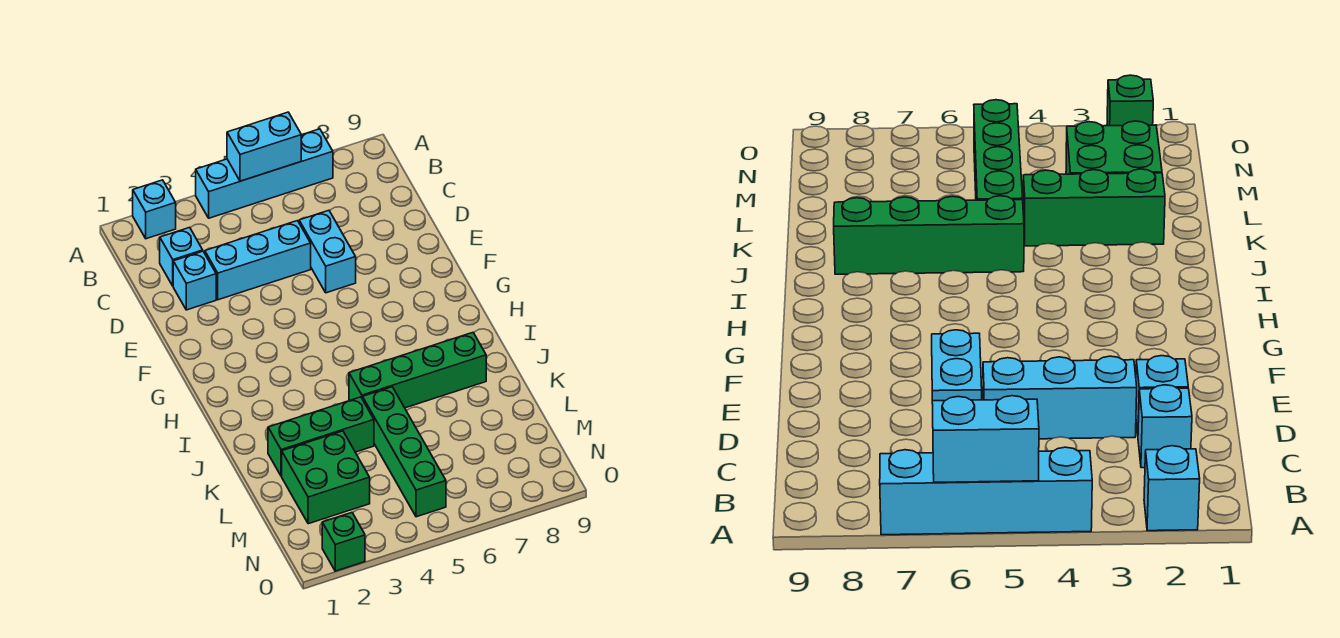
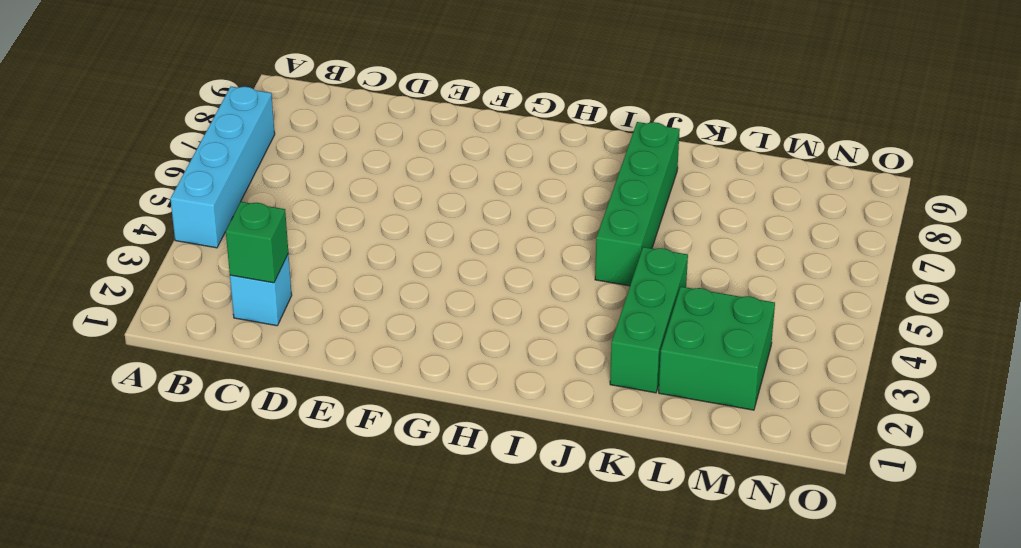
green 1x1 brick [226,202,288,283] -> green 1x1 brick moved to [322,513,365,571]
none -> cyan 1x1 brick [133,180,176,239]
none -> cyan 1x1 brick [173,251,216,310]
none -> cyan 1x3 brick [205,221,311,300]

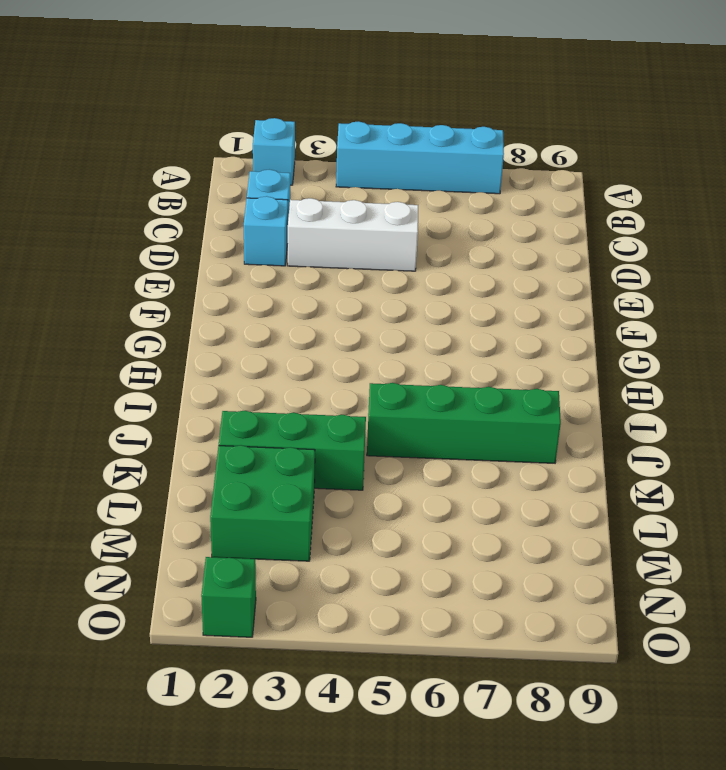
white 1x3 brick [288,198,418,271] -> cyan 1x3 brick [205,221,311,300]
none -> cyan 1x2 brick [299,210,356,293]
none -> green 1x4 brick [363,387,446,517]
none -> cyan 1x2 brick [227,112,301,181]

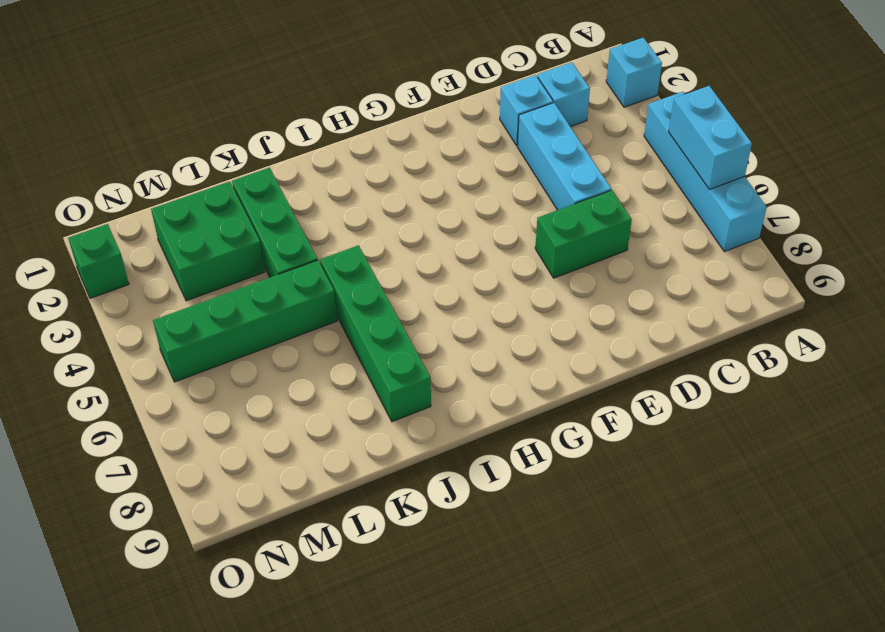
green 1x2 brick [535,190,632,278] -> cyan 1x2 brick [299,210,356,293]

